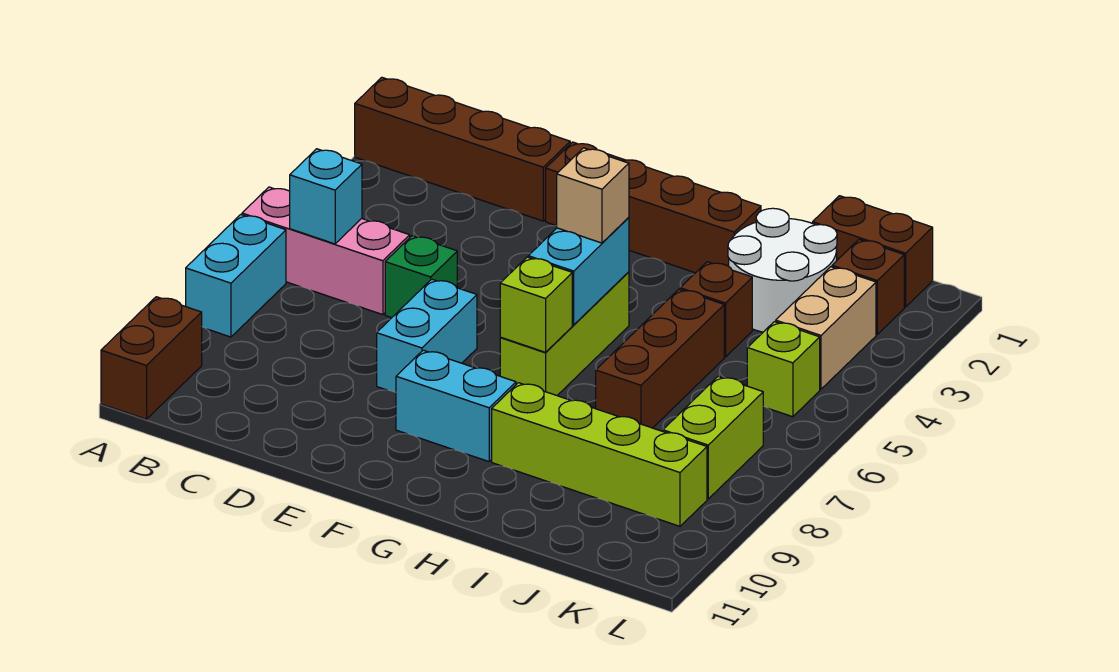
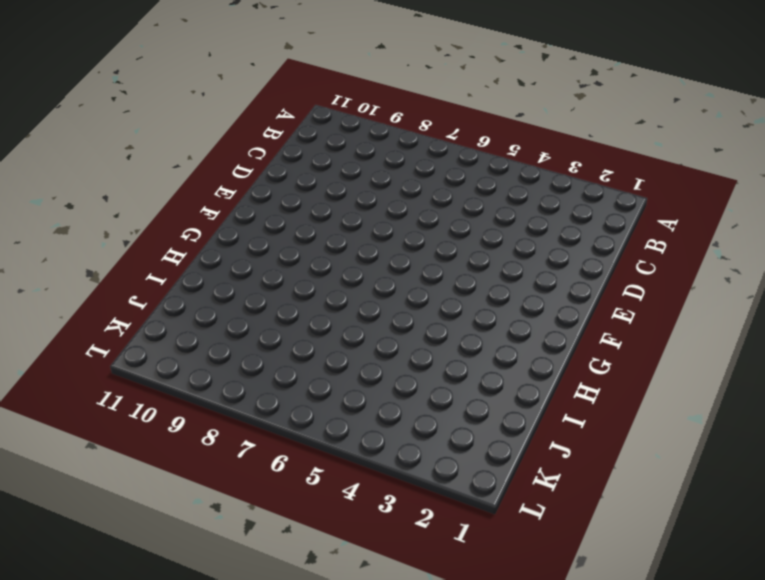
none -> brown 1x4 brick [355,77,570,221]
none -> pink 1x3 brick [242,187,410,315]
none -> cyan 1x2 brick [186,215,286,337]

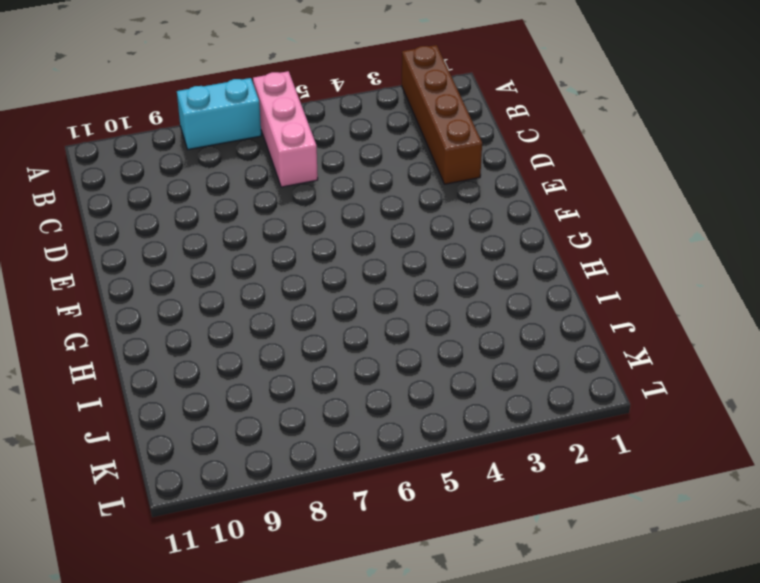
none -> brown 1x2 brick [101,297,202,419]
none -> green 1x1 brick [385,236,457,318]
none -> brown 1x4 brick [546,142,761,273]

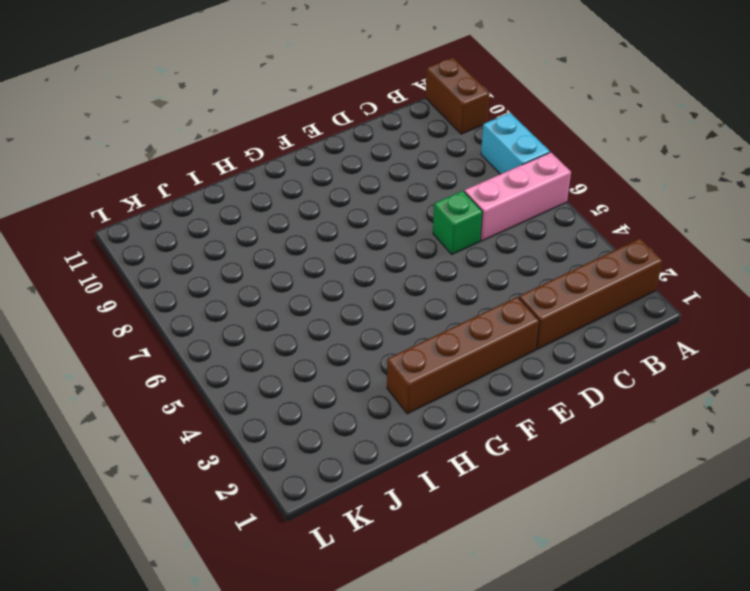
none -> cyan 1x2 brick [377,279,477,392]
none -> cyan 1x2 brick [396,350,516,462]
none -> lime 1x3 brick [500,272,629,395]

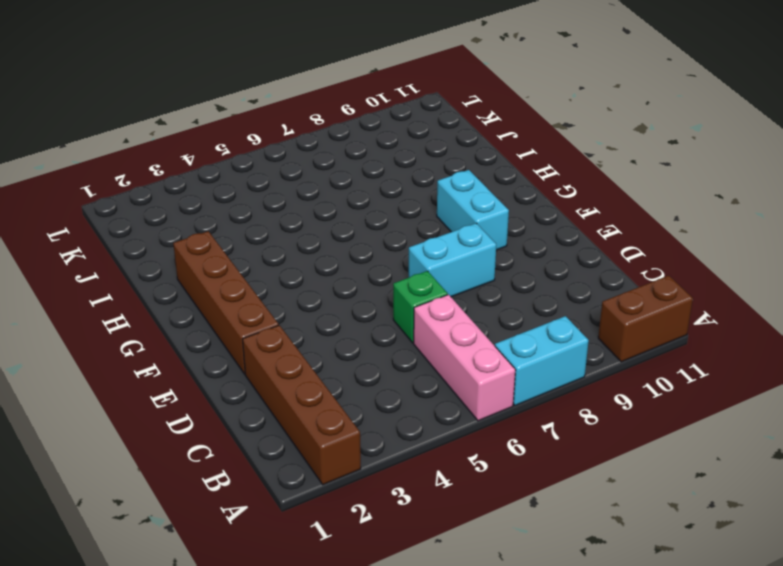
none -> lime 1x3 brick [500,272,629,395]
none -> lime 1x4 brick [492,383,707,526]
none -> white 2x2 round brick [728,208,837,332]

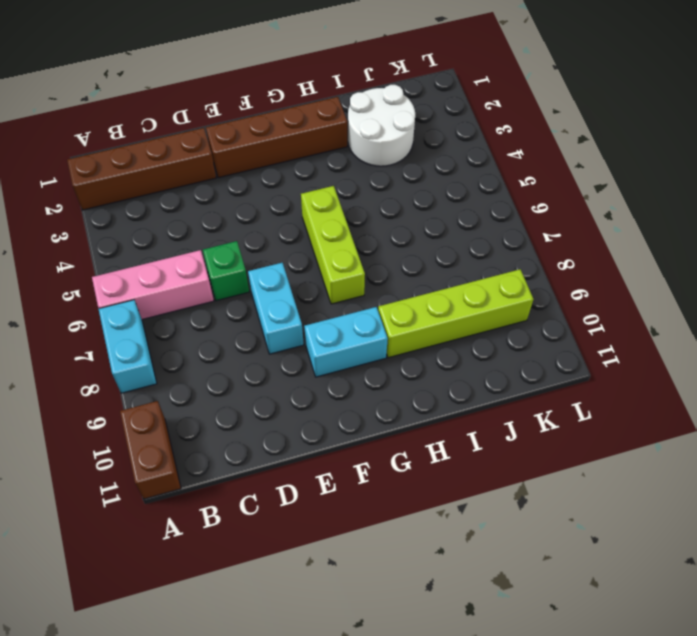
none -> brown 1x1 brick [680,262,752,357]
none -> brown 1x3 brick [596,289,724,428]
none -> brown 1x2 brick [813,196,933,307]

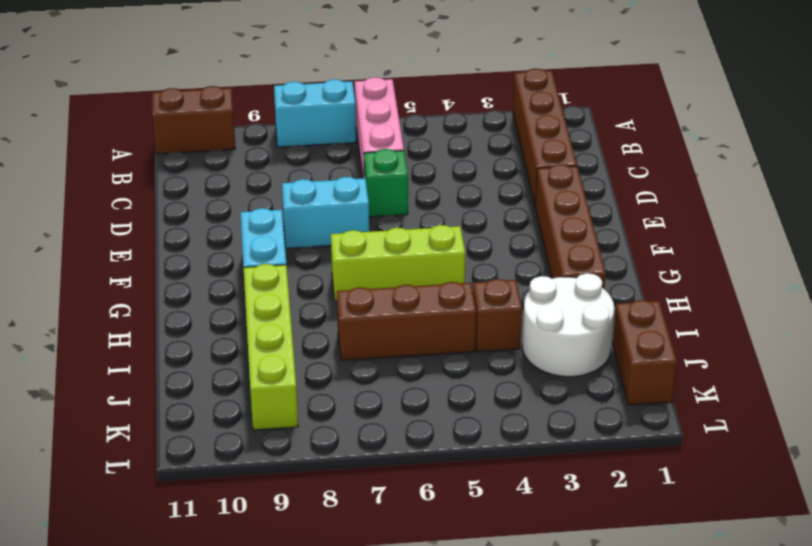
none -> brown 1x1 brick [832,239,904,334]
none -> tan 1x2 brick [776,267,876,389]
none -> lime 1x1 brick [747,322,820,417]

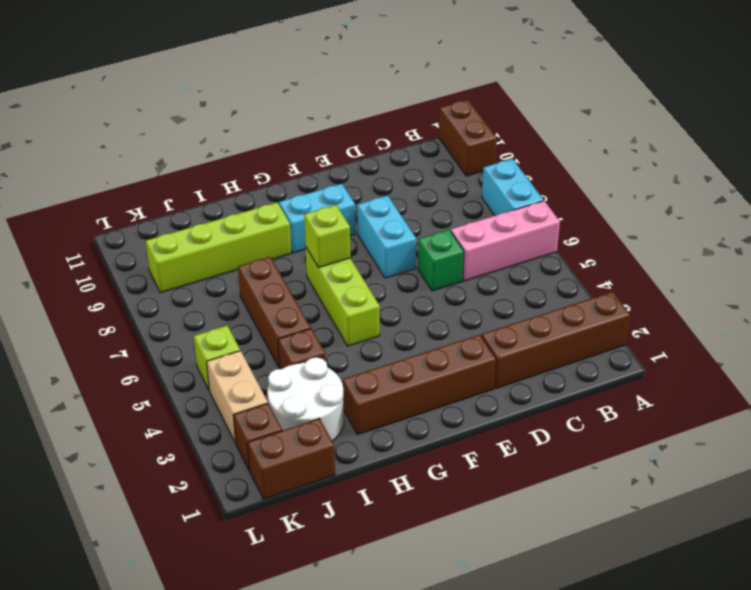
none -> lime 1x2 brick [663,376,763,499]
none -> cyan 1x1 brick [290,149,362,244]
none -> cyan 1x2 brick [528,218,629,325]

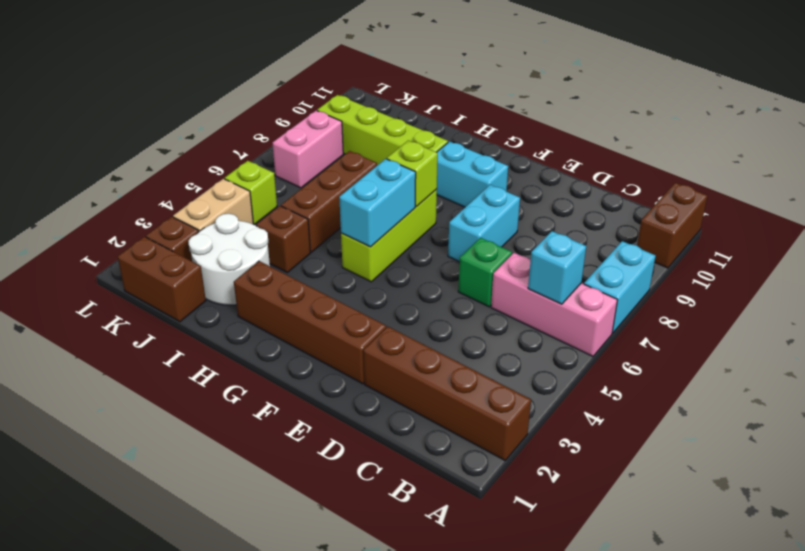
pink 1x2 brick [273,111,343,188] -> lime 1x2 brick [663,376,763,499]
none -> tan 1x1 brick [557,148,629,243]

